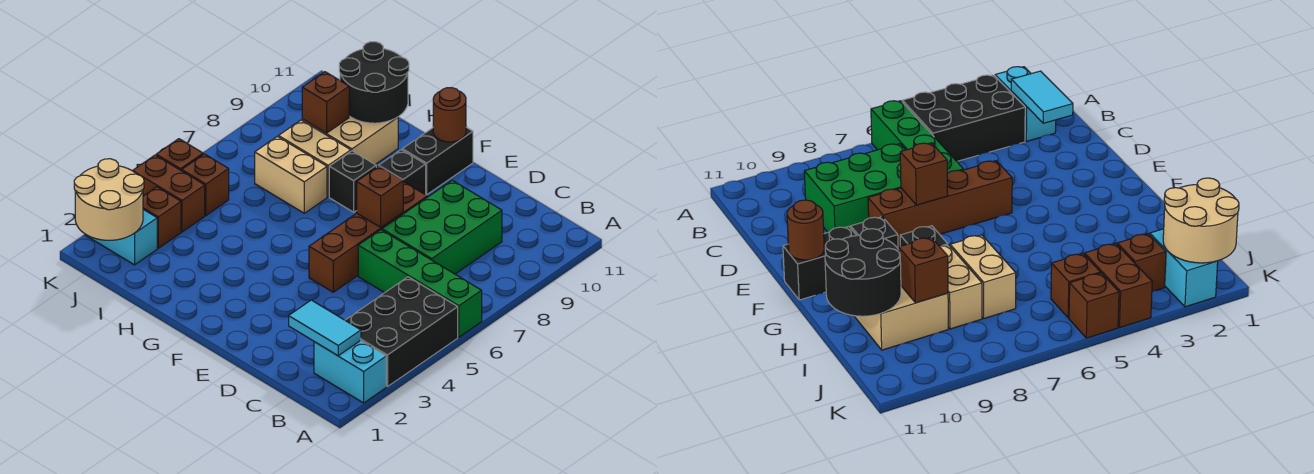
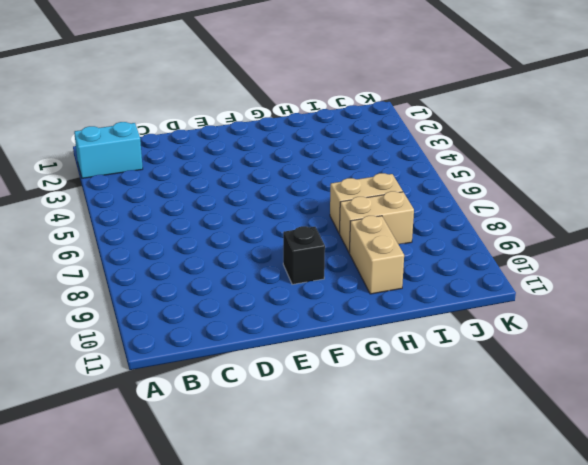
tan 1x2 brick [349,216,404,294] -> tan 2x2 brick [302,116,398,165]
none -> black 2x3 brick [345,277,458,387]
none -> green 1x4 brick [358,230,482,337]
none -> green 2x3 brick [382,180,502,274]

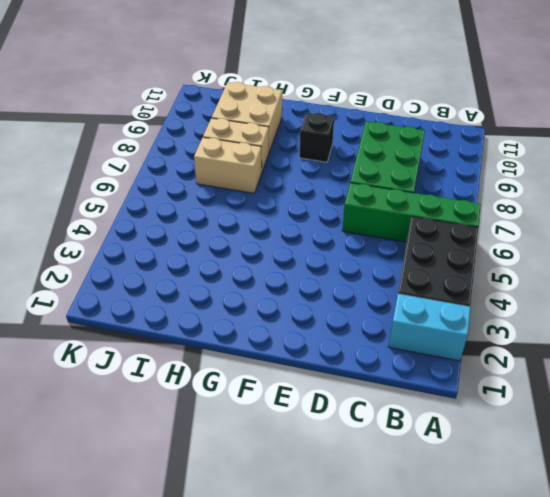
none -> brown 1x4 brick [309,182,427,292]
none -> black 1x2 brick [402,127,473,195]
none -> black 1x1 brick [329,151,376,212]

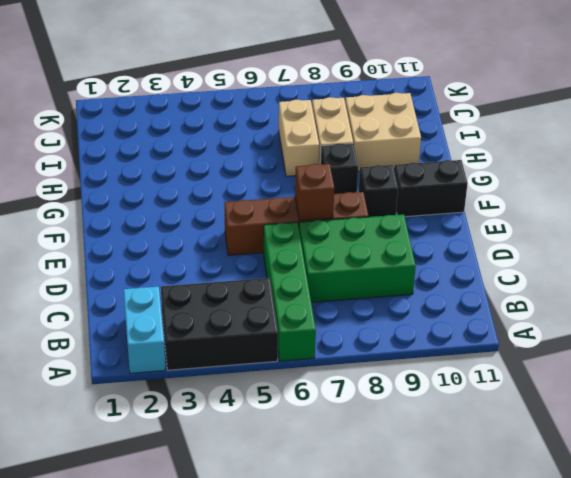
none -> cyan 1x2 brick [85,209,157,265]
none -> brown 1x1 brick [143,187,181,248]
none -> brown 1x2 brick [133,155,205,232]

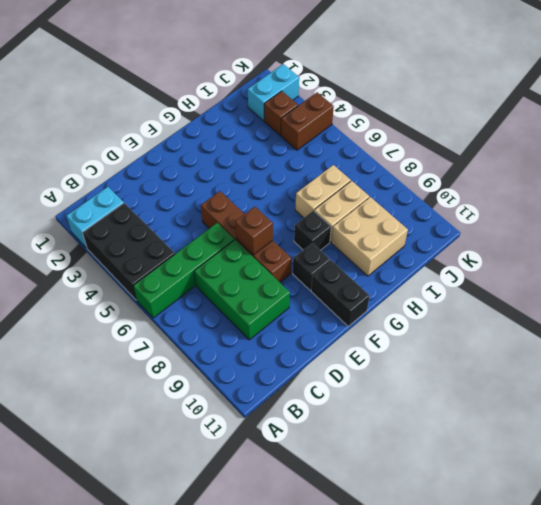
none -> brown 1x1 brick [182,154,229,215]
none -> brown 1x1 brick [156,139,203,171]
none -> cyan 1x2 tile [289,300,361,356]

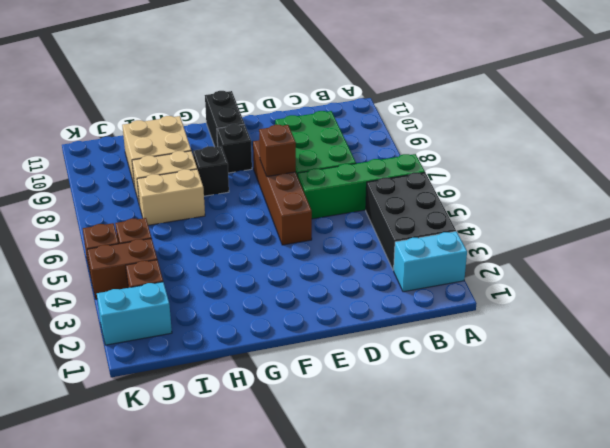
none -> cyan 1x2 tile [289,300,361,356]
none -> brown 1x1 round brick [433,88,466,142]
none -> black 2x2 round brick [339,42,409,123]

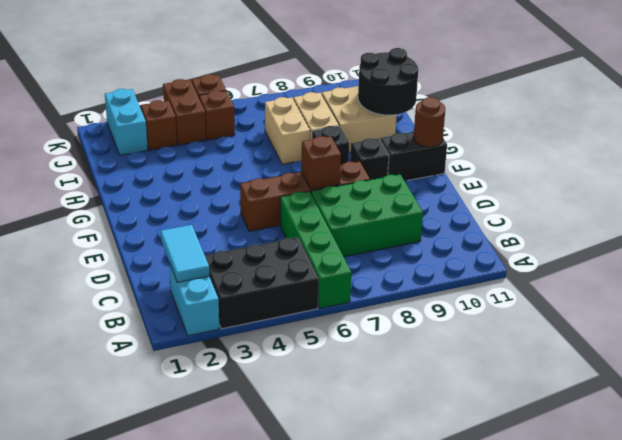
none -> brown 1x1 brick [302,72,349,133]
none -> tan 2x2 round brick [74,159,144,240]

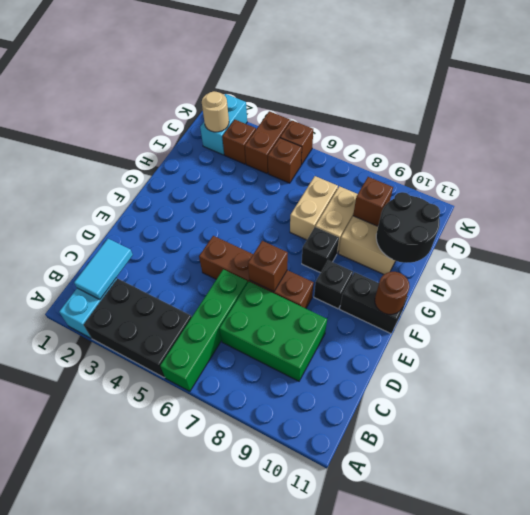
tan 1x1 round brick [202,91,229,132] -> tan 2x2 round brick [74,159,144,240]

